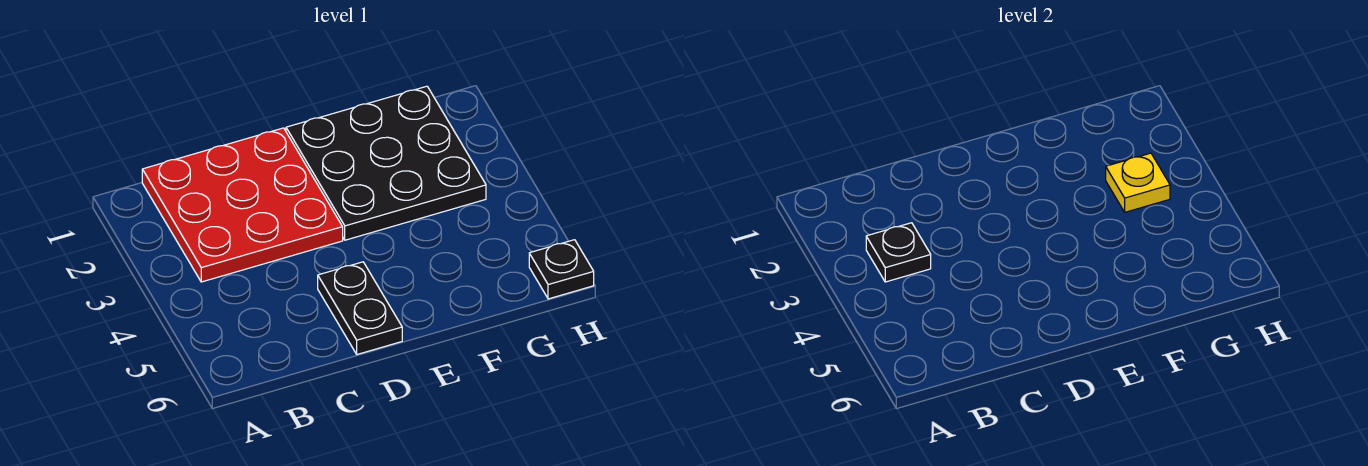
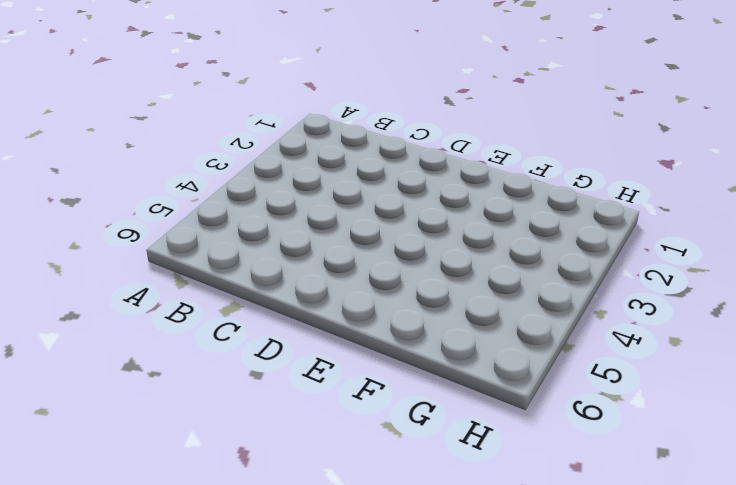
none -> red 3x3 plate [142,128,343,282]
none -> black 1x2 plate [318,262,402,354]

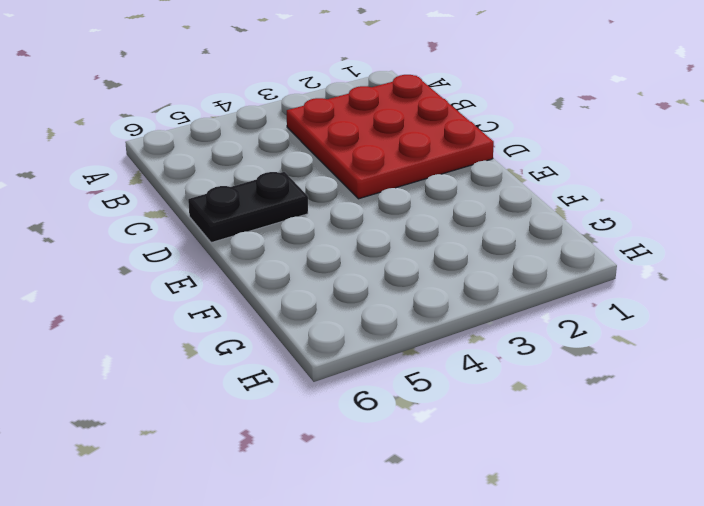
none -> black 3x3 plate [286,86,486,240]
none -> black 1x1 plate [529,240,594,299]

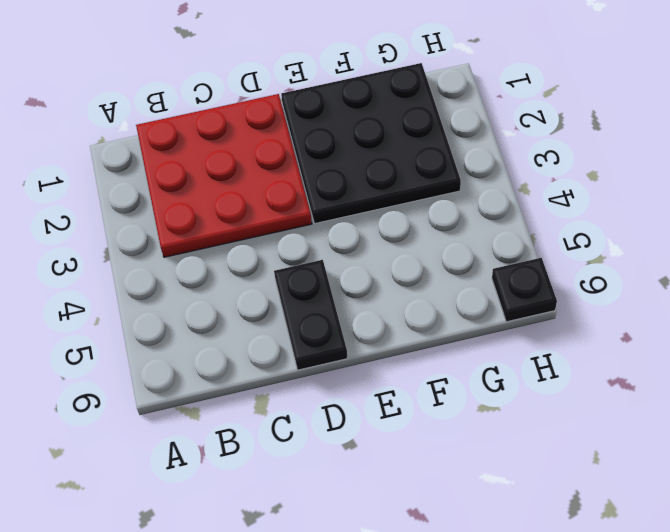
none -> black 1x1 plate [866,223,931,282]
none -> yellow 1x1 plate [1106,153,1170,212]

